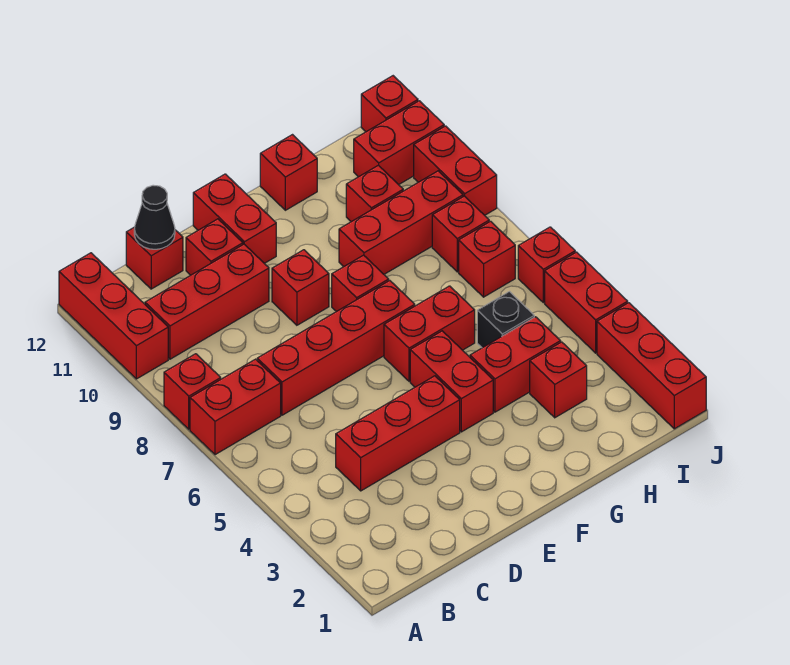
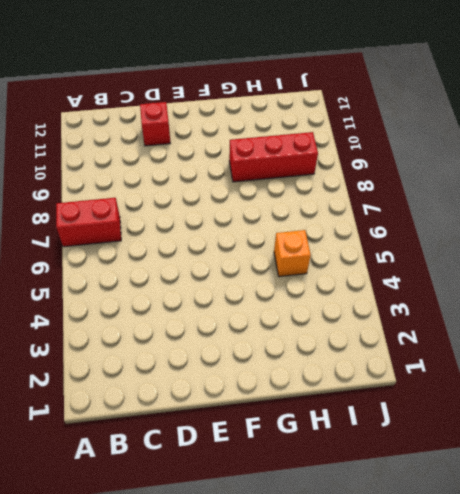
orange 1x1 brick [274,230,311,277] -> black 1x1 brick [477,292,534,348]
none -> red 1x1 brick [164,354,221,429]
none -> red 1x3 brick [59,253,168,379]
none -> red 1x3 brick [145,244,269,359]

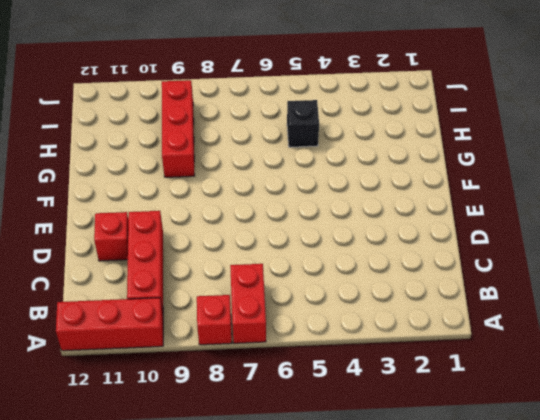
none -> red 1x3 brick [336,376,460,491]
none -> red 1x4 brick [257,281,415,415]
none -> red 1x1 brick [126,227,183,289]

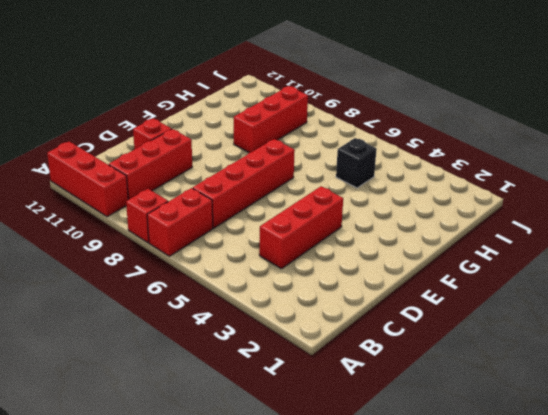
none -> red 1x1 brick [126,227,183,289]
none -> red 1x1 brick [272,250,329,325]
none -> red 1x2 brick [193,174,276,263]

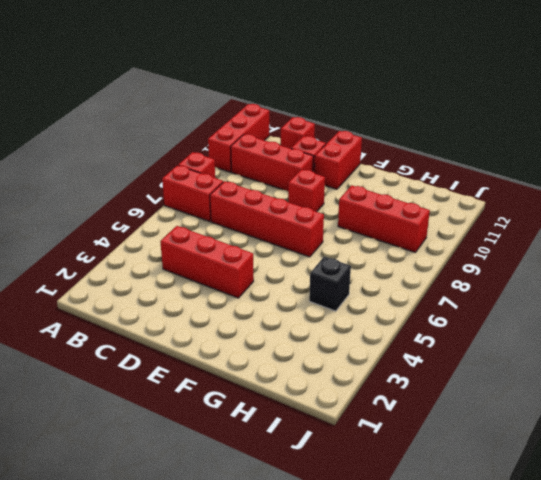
none -> red 1x2 brick [410,331,493,432]
none -> red 1x2 brick [384,286,475,381]
none -> red 1x1 brick [332,255,389,312]

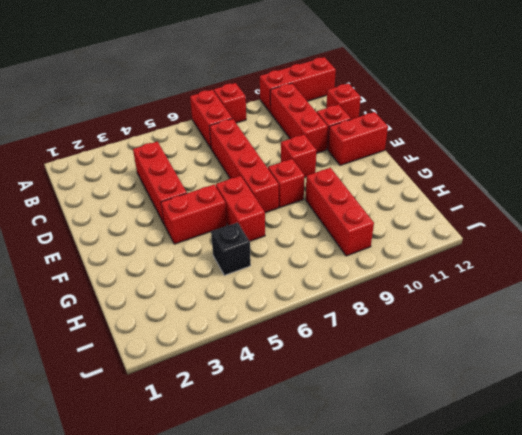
none -> red 1x2 brick [470,317,561,412]
none -> red 1x1 brick [260,135,317,210]
none -> red 1x1 brick [530,342,587,418]

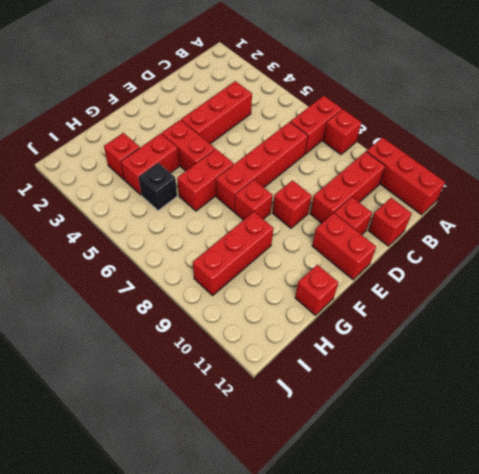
none -> red 1x1 brick [346,165,403,222]
none -> red 1x1 brick [459,221,515,297]
none -> red 1x1 brick [432,196,489,272]

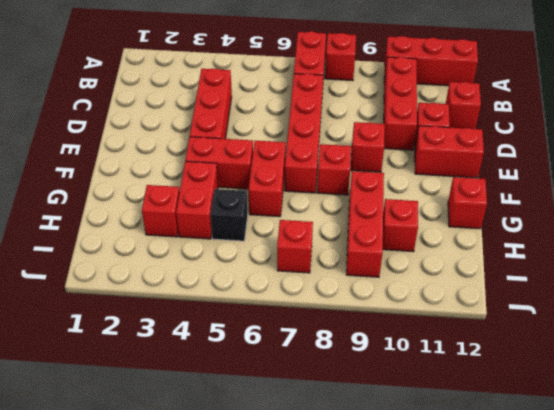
none -> red 1x1 brick [432,196,489,272]
none -> red 1x2 brick [354,101,444,185]
none -> red 1x3 brick [597,303,706,429]

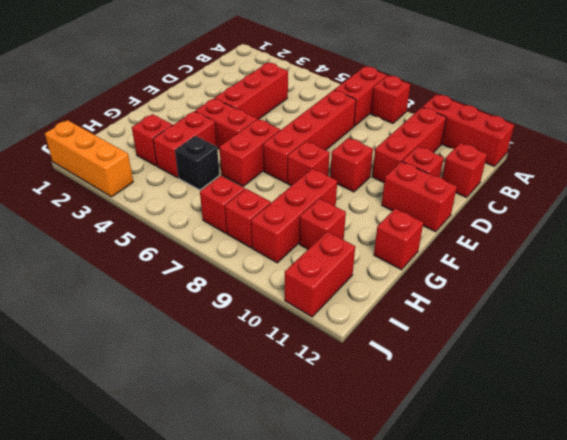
orange 1x3 brick [45,120,133,197] -> red 1x3 brick [597,303,706,429]
none -> red 1x2 brick [545,252,628,353]
none -> red 1x1 brick [518,227,575,303]
none -> red 1x2 brick [414,126,497,215]

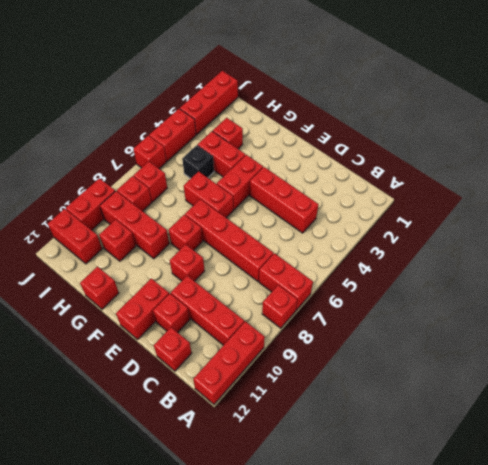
none -> red 1x1 brick [361,76,418,132]
none -> black 1x1 cone [134,185,175,249]

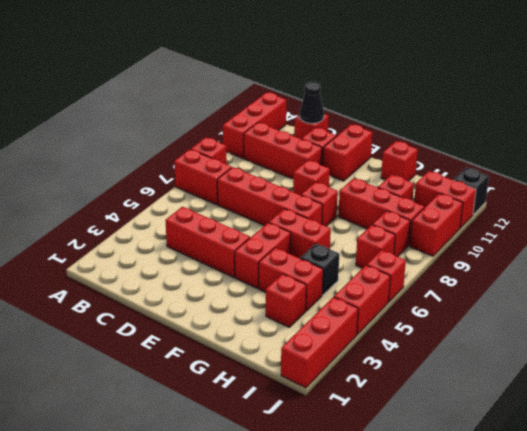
black 1x1 brick [454,167,489,215] -> red 1x1 brick [361,76,418,132]

